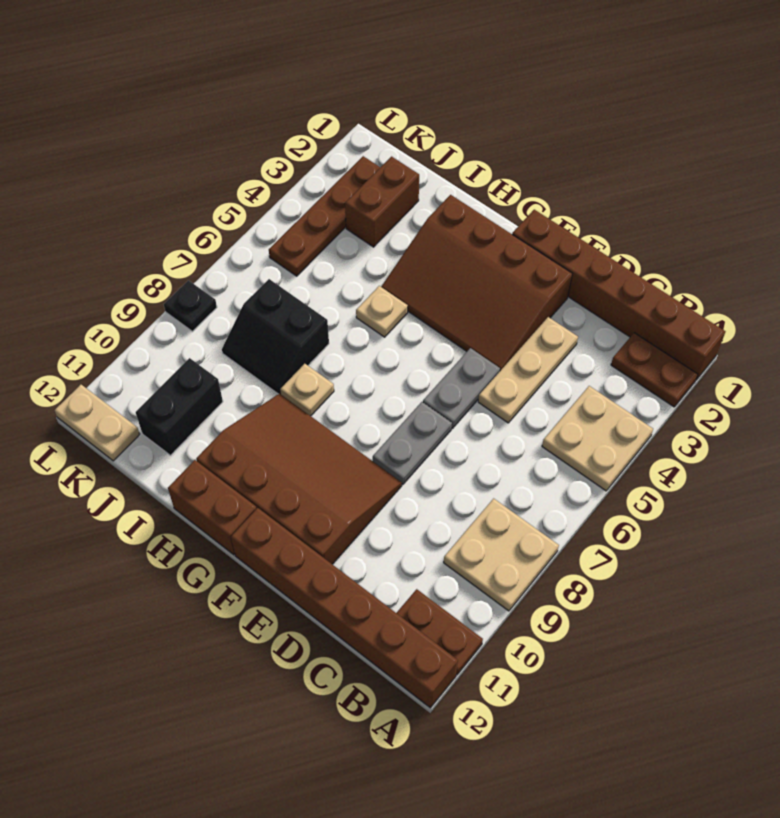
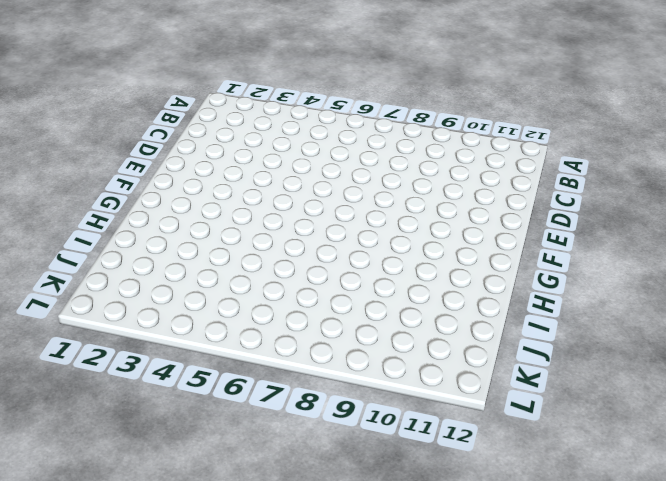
none -> brown 1x6 brick [512,210,726,380]
none -> brown 1x2 plate [611,333,698,407]
none -> tan 2x2 plate [542,386,653,491]

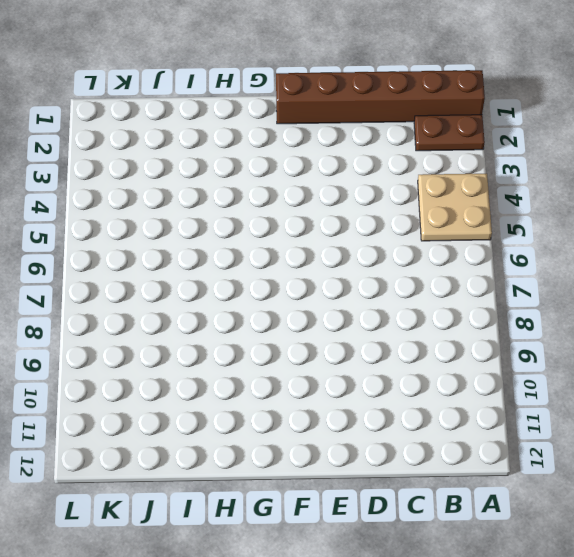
none -> tan 2x2 plate [444,499,559,611]
none -> brown 1x2 plate [397,589,483,675]
none -> brown 1x6 brick [231,508,458,708]

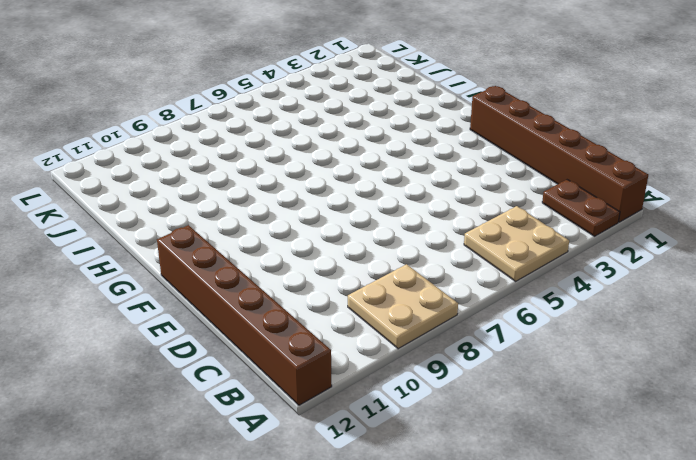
none -> brown 1x2 plate [397,589,483,675]
none -> tan 1x3 plate [478,317,578,423]
none -> brown 3x4 slope [381,195,572,371]

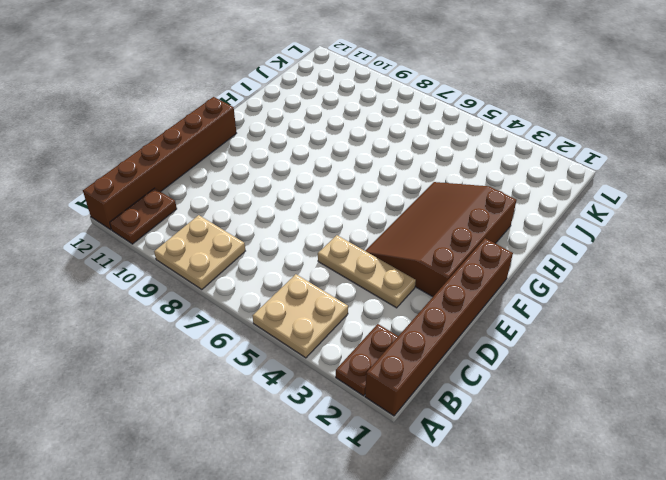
none -> grey 1x2 plate [423,348,500,428]
none -> grey 1x2 plate [373,402,452,485]
none -> brown 3x4 slope [196,393,402,564]

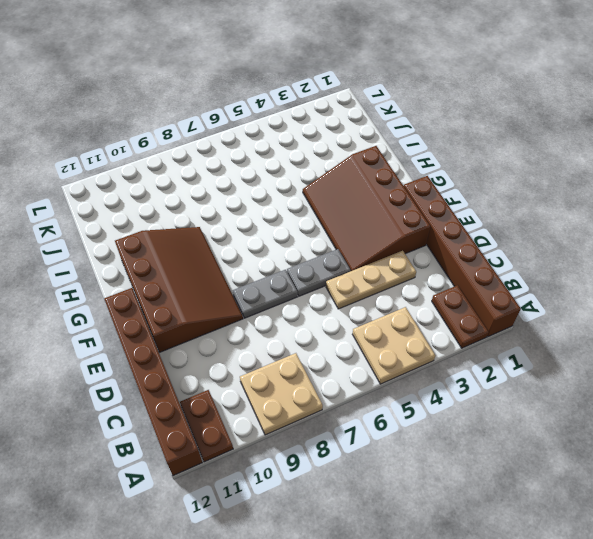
none -> brown 1x2 brick [168,460,257,555]
none -> tan 1x1 plate [356,286,408,337]
none -> tan 1x1 plate [280,364,334,416]

